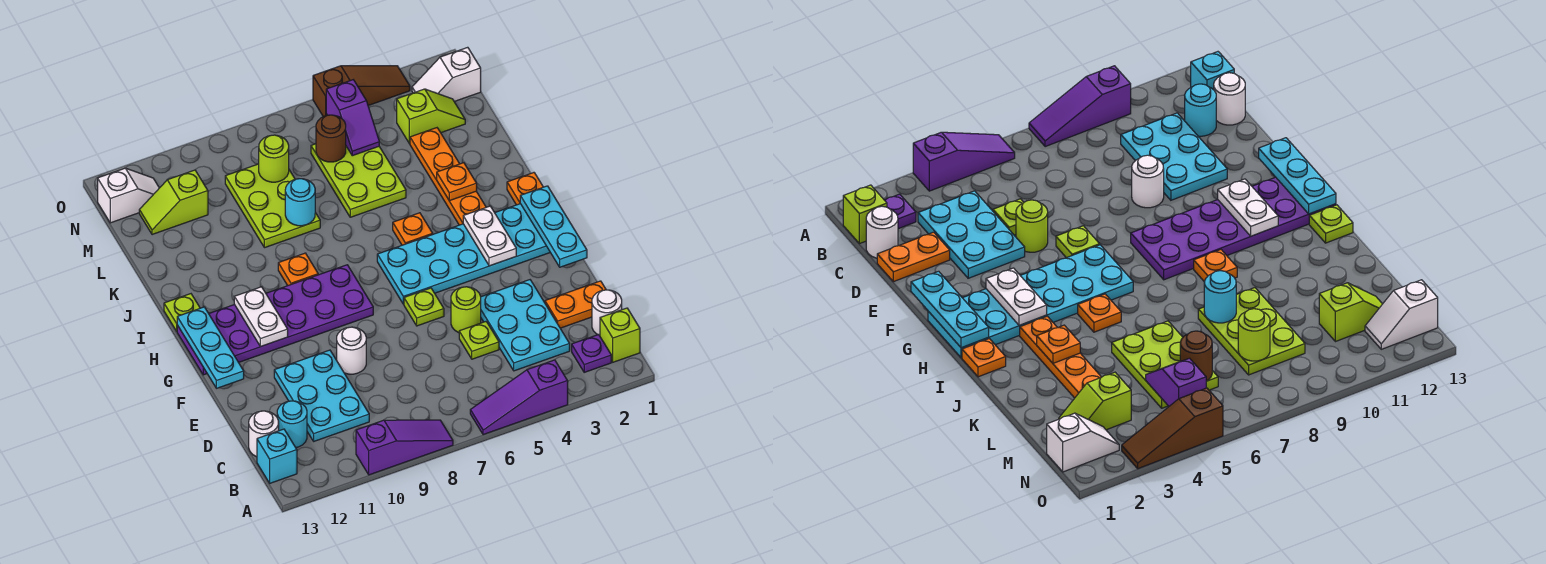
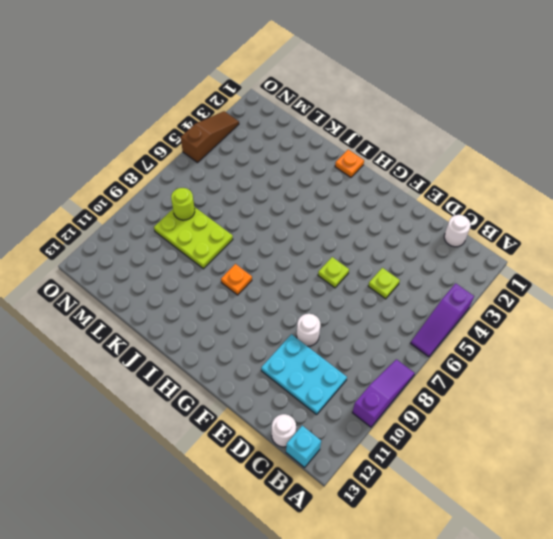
none -> lime 1x1 brick [600,308,640,362]
none -> purple 1x1 plate [572,335,611,372]
none -> cyan 2x3 plate [481,280,570,371]
none -> cyan 1x1 round brick [277,401,307,447]

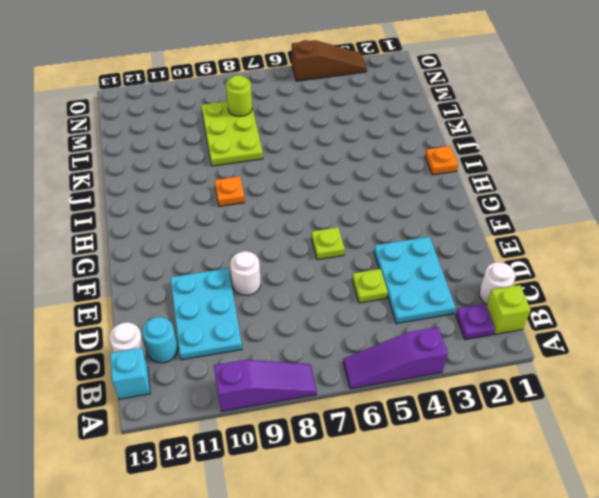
none -> orange 1x2 plate [545,281,606,328]
none -> lime 1x1 round brick [451,287,481,333]
none -> cyan 2x6 plate [377,204,550,304]
none -> purple 2x6 plate [177,265,373,375]

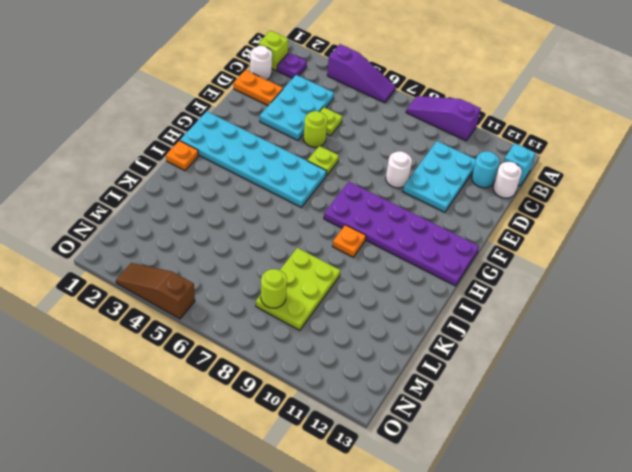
none -> orange 1x4 plate [410,128,486,225]
none -> orange 1x1 plate [393,213,433,245]
none -> lime 1x1 plate [164,294,200,331]
none -> lime 2x3 plate [311,144,406,217]

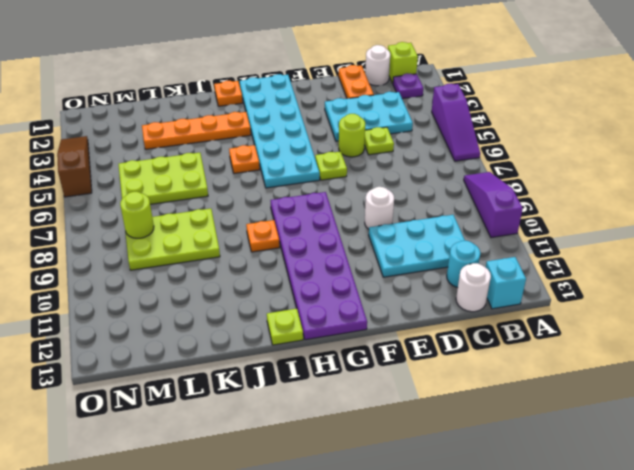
none -> lime 1x2 slope [397,89,465,144]
none -> lime 1x2 slope [139,170,208,235]
none -> white 1x2 slope [412,47,481,102]
none -> white 1x2 slope [98,168,159,223]

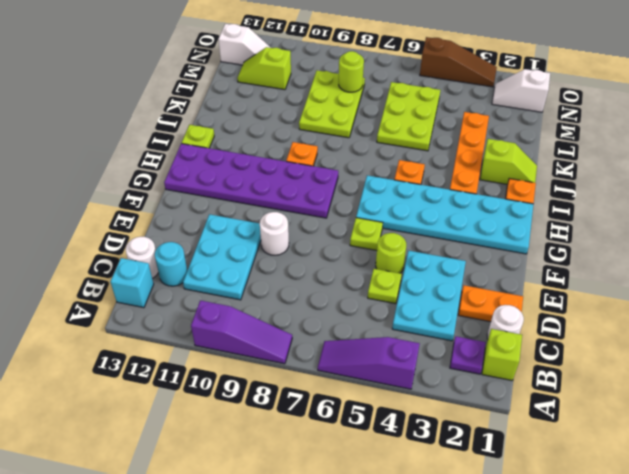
lime 1x2 slope [480,139,537,185] -> lime 1x2 slope moved to [397,89,465,144]
none -> cyan 1x3 plate [520,186,587,267]
none -> cyan 1x3 plate [177,307,244,388]
none -> white 1x2 plate [463,206,516,266]
none -> white 1x2 plate [234,287,288,347]

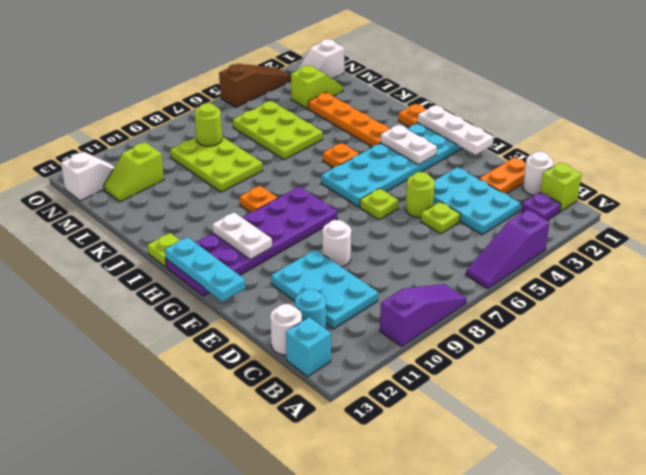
white 1x3 plate [418,105,494,155] -> cyan 1x3 plate [520,186,587,267]
none -> orange 1x1 plate [437,163,477,201]
none -> cyan 1x1 round brick [285,179,315,226]
none -> purple 1x2 slope [326,80,379,156]
none -> brown 1x1 round brick [316,115,346,162]

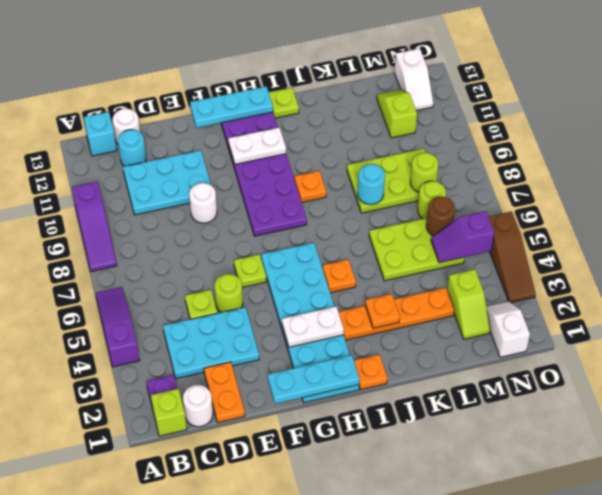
lime 1x1 round brick [418,181,446,219] -> none

